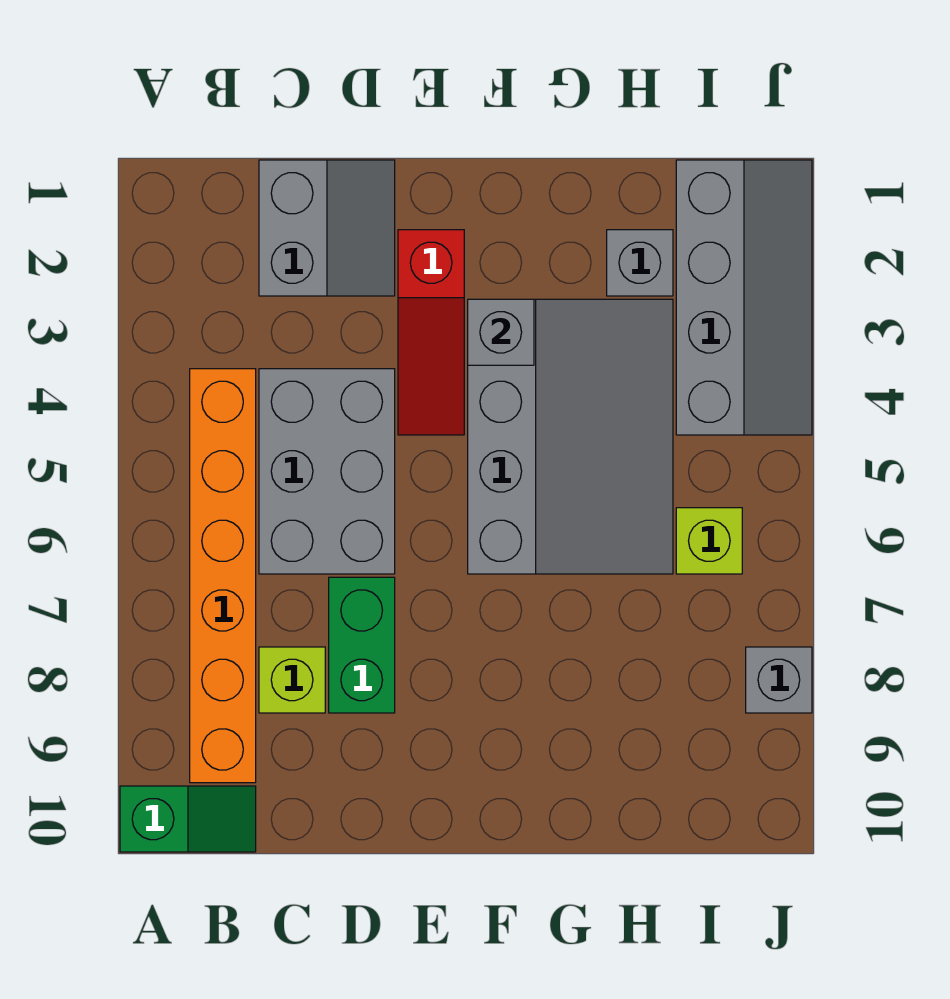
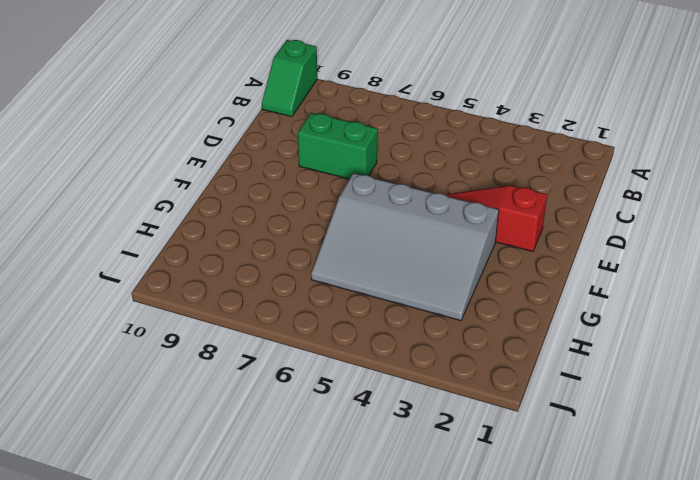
none -> orange 1x6 brick [190,369,256,783]
none -> grey 2x2 slope [259,160,395,296]
none -> grey 2x3 brick [259,369,395,574]

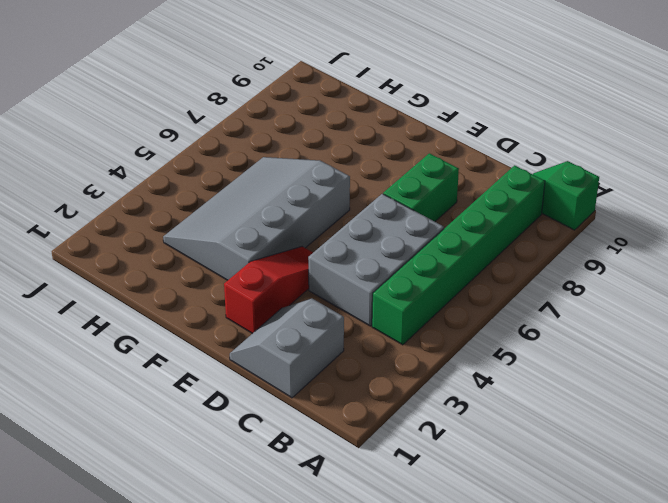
green 1x6 brick [372,165,545,345] -> orange 1x6 brick [190,369,256,783]
none -> lime 1x1 brick [259,647,325,713]
none -> grey 1x1 brick [607,230,673,296]
none -> grey 2x4 slope [676,160,812,435]

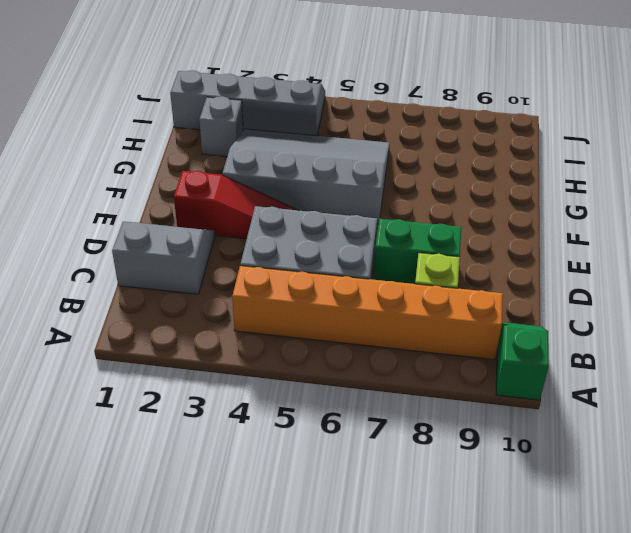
none -> lime 1x1 brick [676,508,742,574]
none -> grey 1x1 brick [746,647,812,713]
none -> grey 1x1 brick [468,299,534,365]

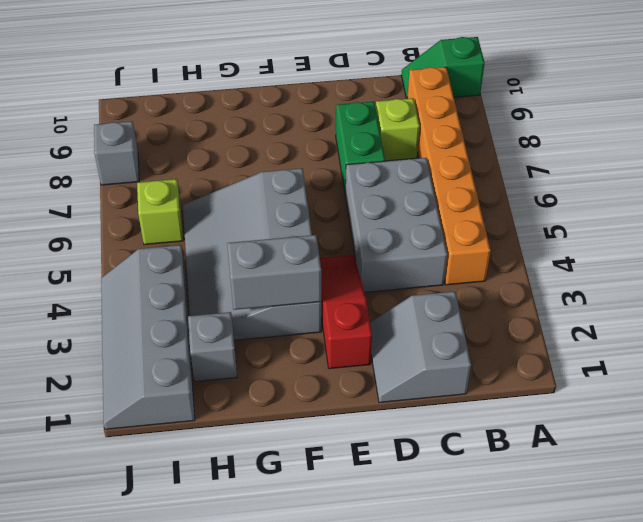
grey 1x2 brick [227,235,321,310] -> grey 1x1 brick [468,299,534,365]

